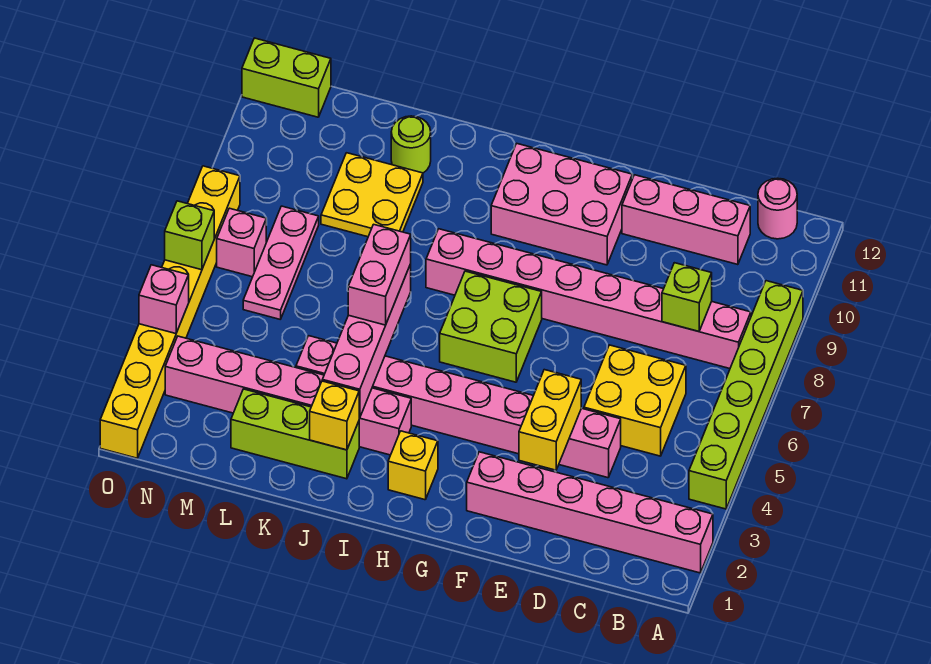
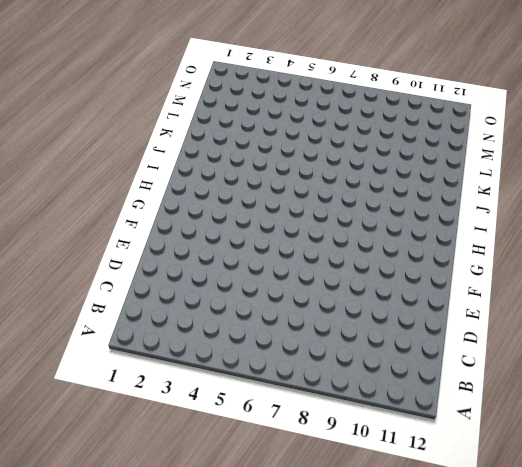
none -> pink 1x6 brick [467,452,713,573]
none -> lime 1x6 brick [689,281,803,509]
none -> pink 1x8 brick [426,229,751,369]

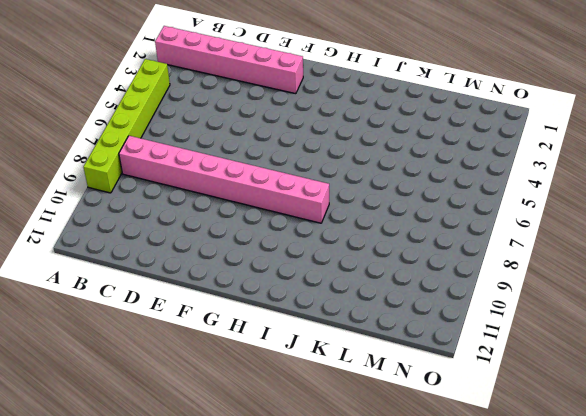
none -> pink 1x1 round brick [758,178,797,239]
none -> yellow 2x2 brick [584,345,686,456]
none -> pink 1x3 brick [622,175,750,265]

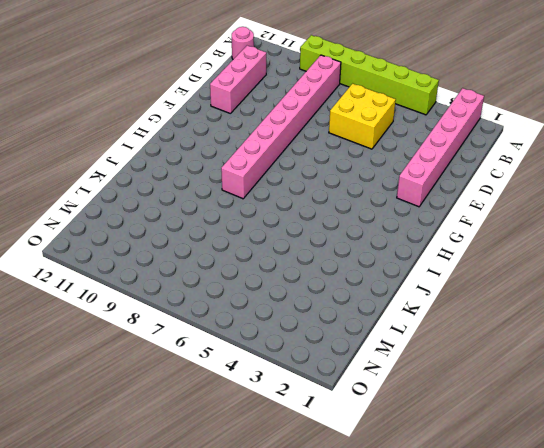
none -> pink 1x8 brick [296,336,621,478]
none -> pink 2x3 brick [491,143,632,265]
none -> lime 2x2 brick [440,271,542,382]

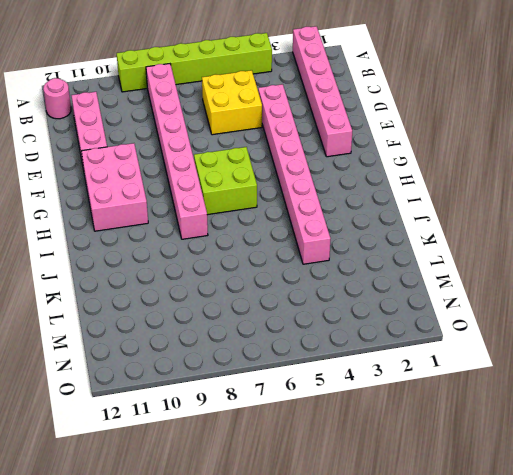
none -> yellow 1x1 brick [388,431,438,500]
none -> pink 1x6 brick [165,336,411,455]
none -> lime 1x3 brick [231,389,359,479]

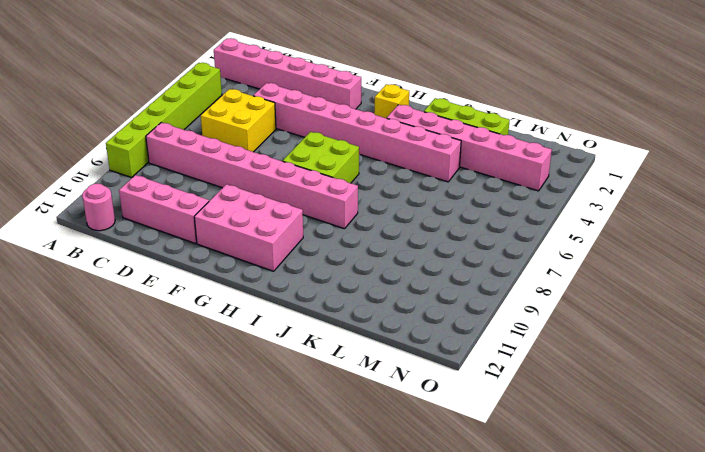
none -> yellow 2x2 plate [321,153,423,237]
none -> lime 1x1 round brick [391,116,431,173]
none -> pink 1x3 plate [243,206,319,319]

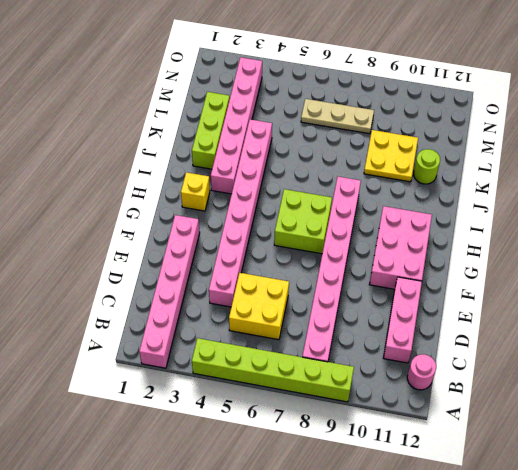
tan 1x3 plate [301,99,374,134] -> pink 1x3 plate [243,206,319,319]
none -> pink 1x1 brick [217,208,266,277]
none -> lime 1x2 brick [242,38,331,117]
none -> yellow 1x8 brick [100,166,240,458]

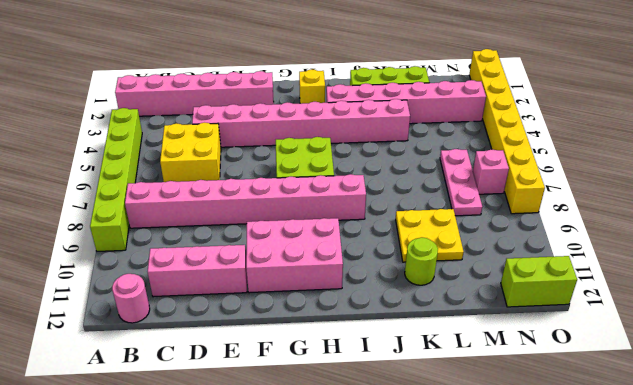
none -> lime 1x1 brick [662,263,712,331]
none -> yellow 1x2 brick [519,370,581,470]
none -> yellow 1x1 brick [310,381,359,450]

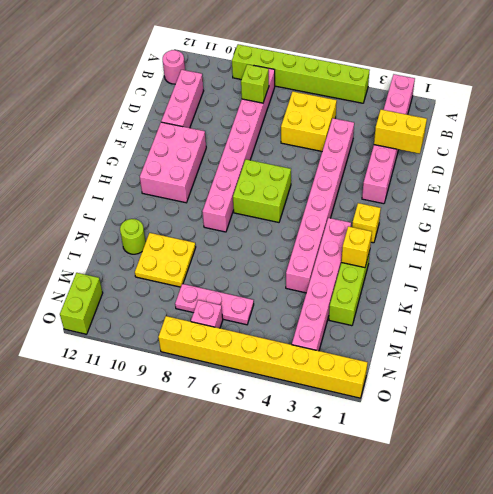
yellow 1x2 brick [374,110,427,154] -> yellow 1x2 brick moved to [519,370,581,470]
none -> pink 1x4 brick [322,264,411,418]
none -> pink 1x1 brick [139,265,189,334]
none -> lime 1x1 brick [165,201,214,270]

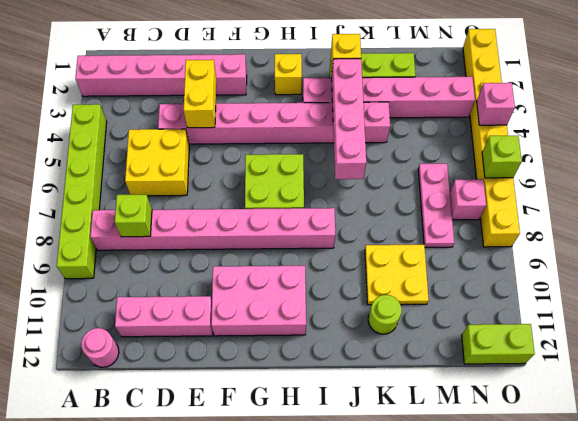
none -> pink 1x2 brick [348,224,411,325]

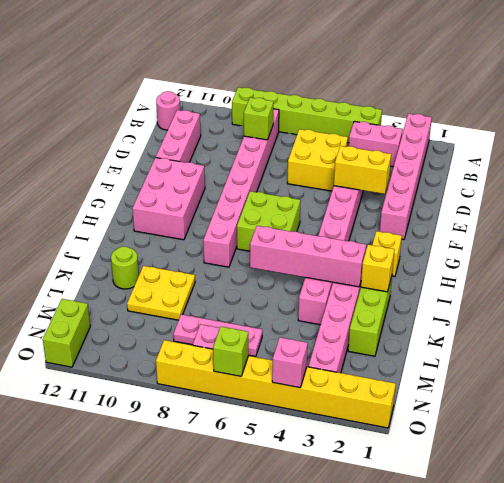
pink 1x2 brick [349,121,403,167] -> pink 1x2 brick moved to [348,224,411,325]

